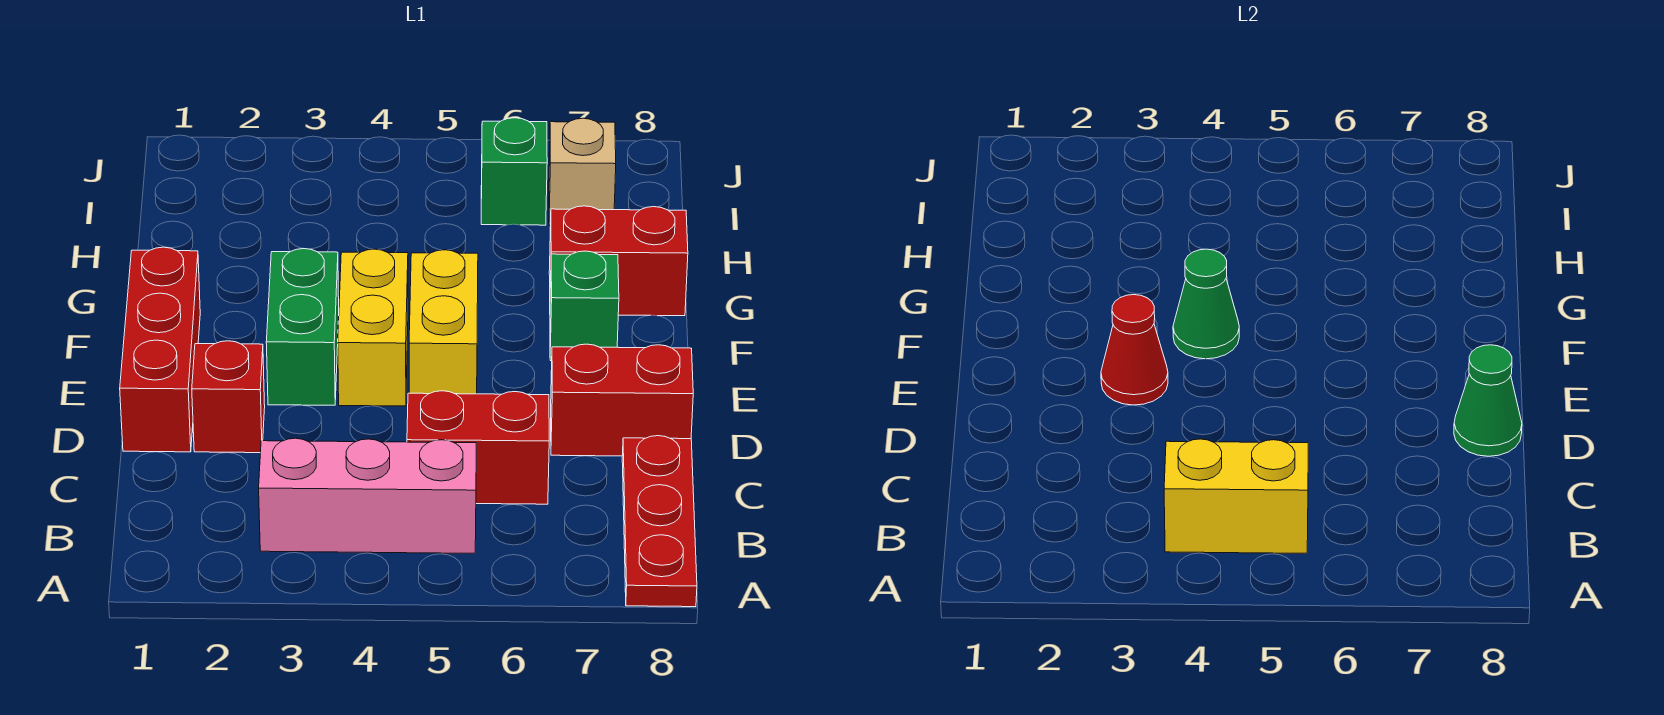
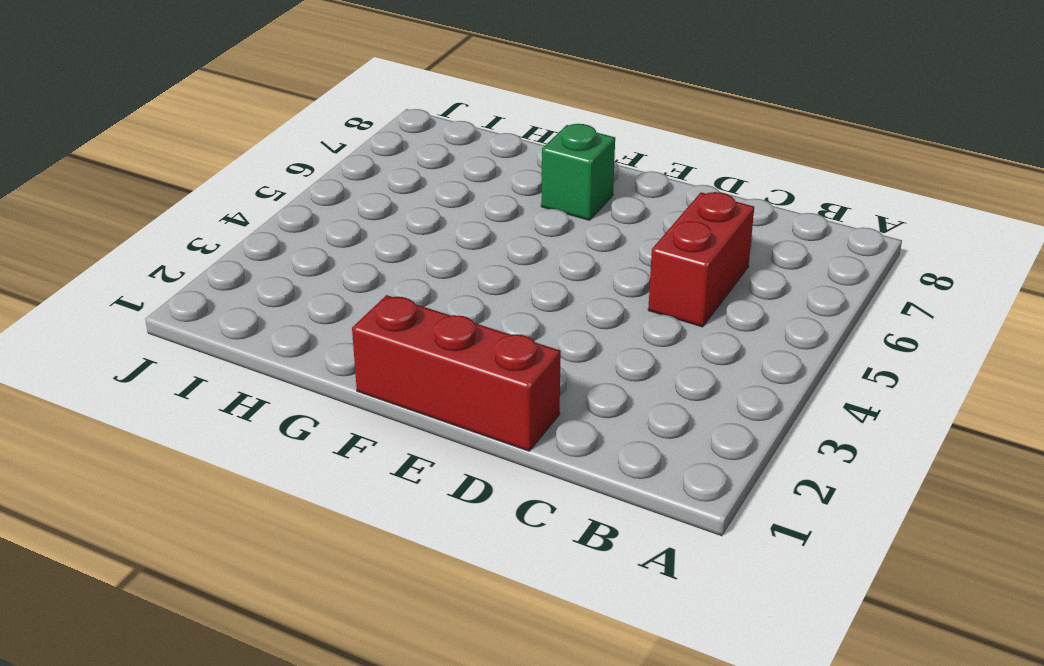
none -> red 1x3 plate [622,436,697,607]
none -> pink 1x3 brick [259,438,476,553]
none -> red 1x1 brick [192,341,265,453]

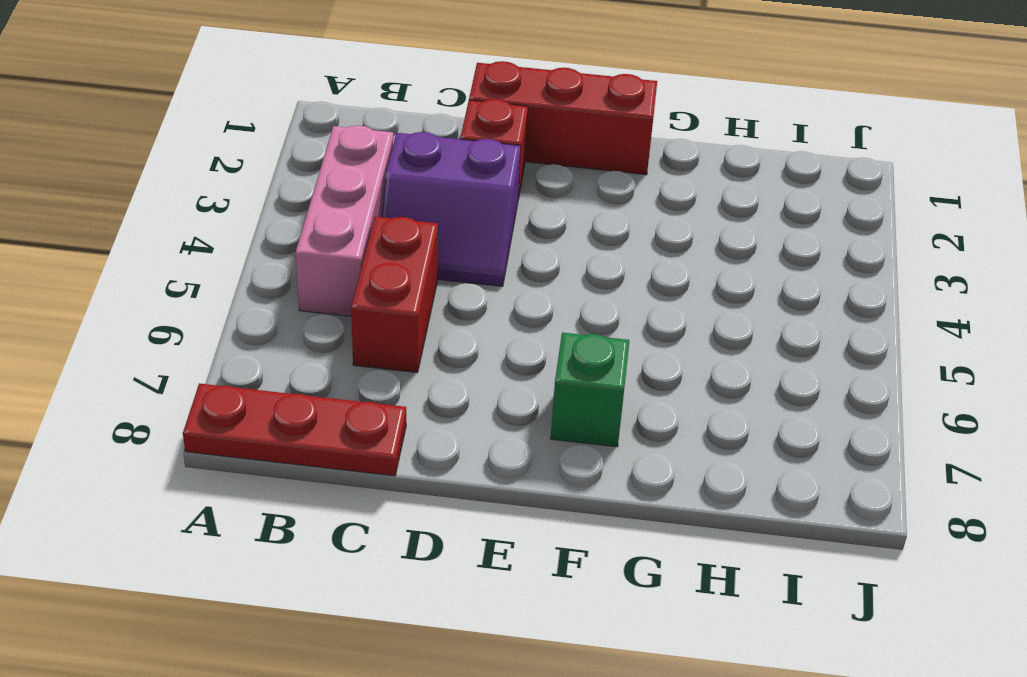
purple 2x2 slope [381,132,521,286] -> none
none -> red 1x2 brick [551,344,693,456]
none -> green 1x2 brick [266,249,339,405]
none -> yellow 1x2 brick [338,249,408,406]

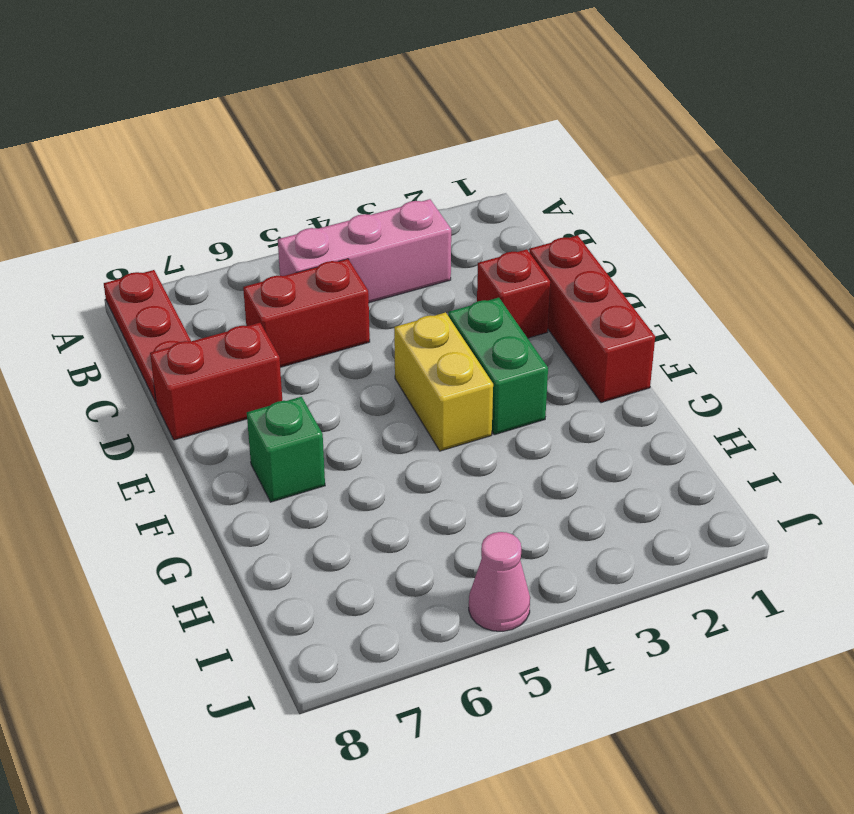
pink 1x1 cone [469,532,530,631] -> none
none -> yellow 1x2 brick [409,250,478,394]
none -> red 1x2 brick [549,206,688,316]
none -> green 1x1 brick [481,118,547,225]

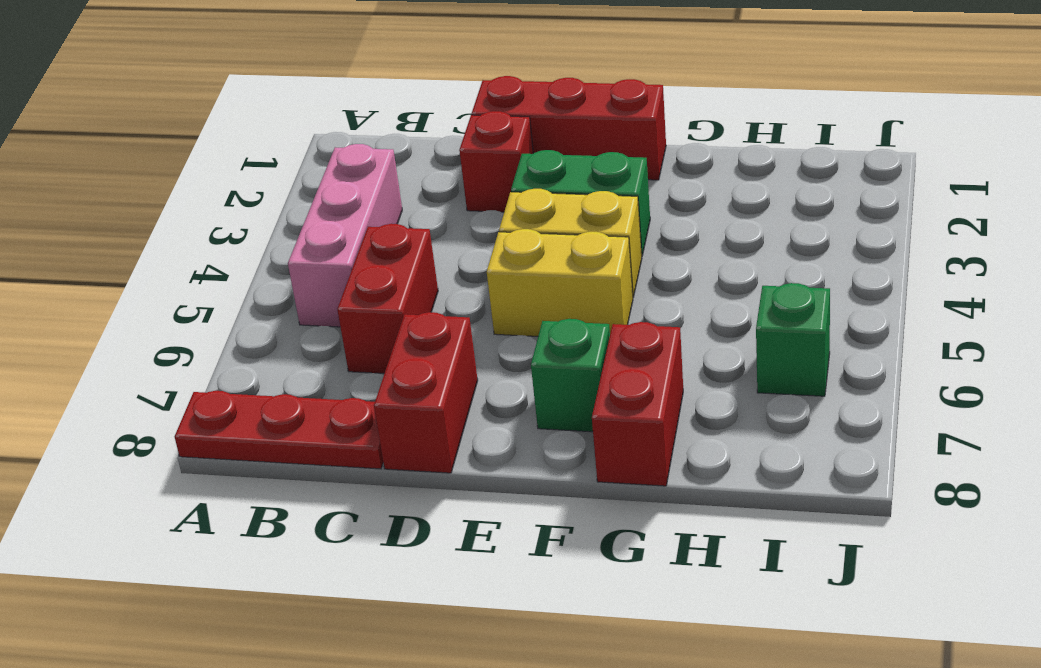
none -> tan 1x1 brick [549,118,616,225]
none -> yellow 1x2 brick [1164,439,1308,553]
none -> green 1x1 cone [1454,345,1522,456]

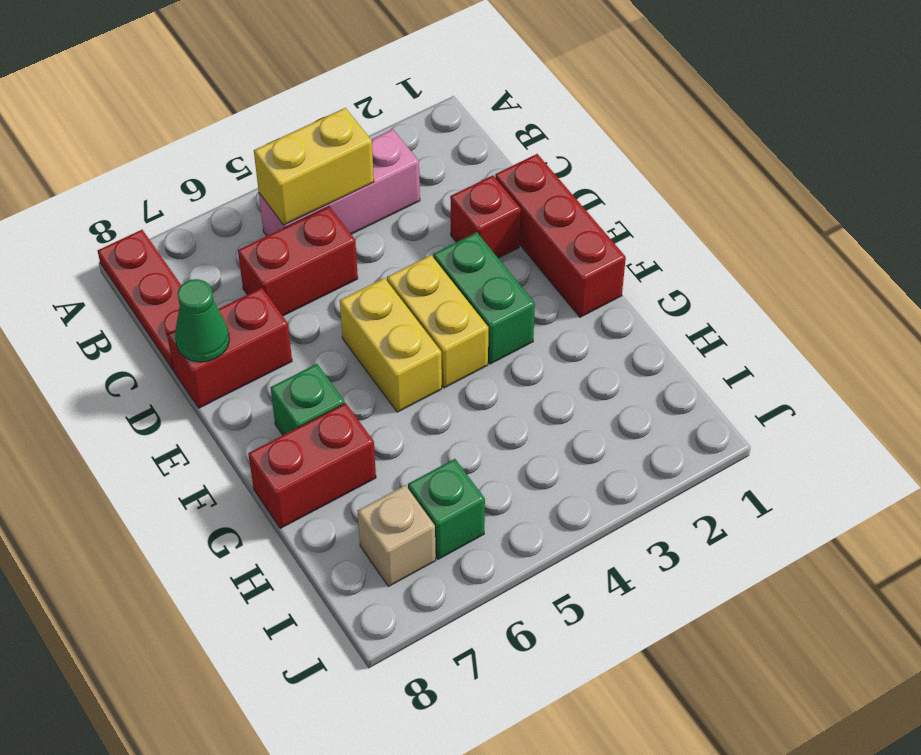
none -> red 1x1 cone [1101,295,1168,405]
none -> green 1x1 cone [1173,249,1239,359]

